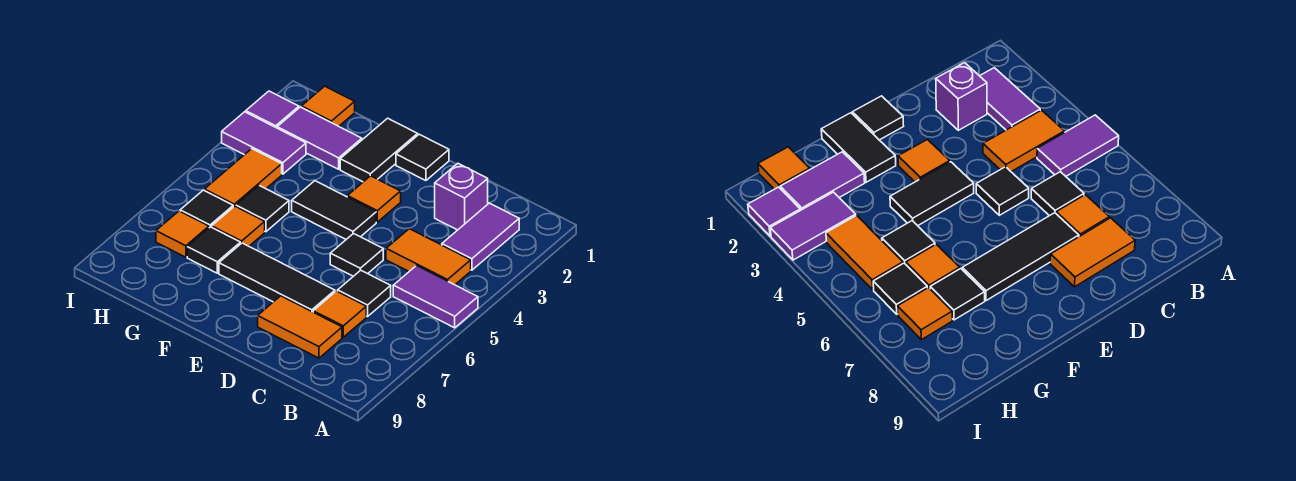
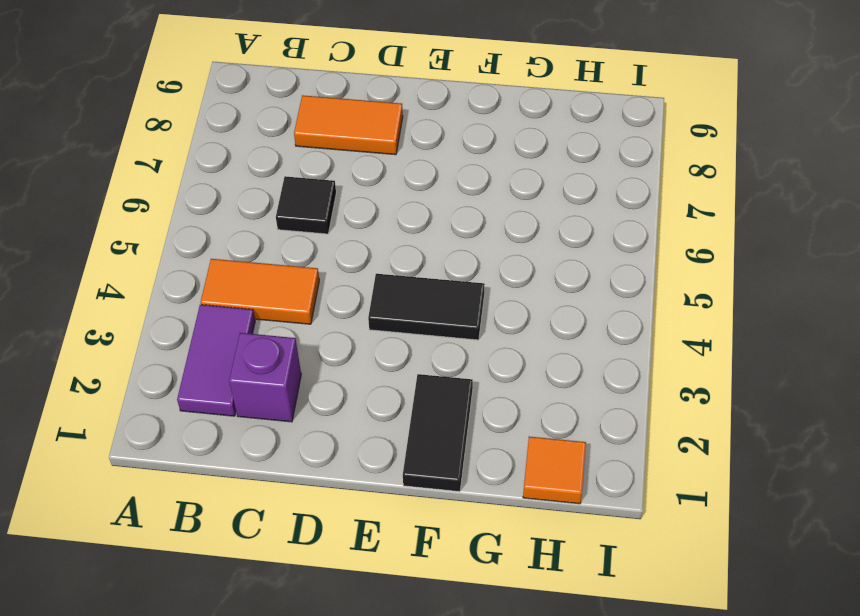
none -> purple 1x2 tile [393,266,478,328]
none -> orange 1x1 tile [313,291,366,337]
none -> black 1x1 tile [330,234,383,276]

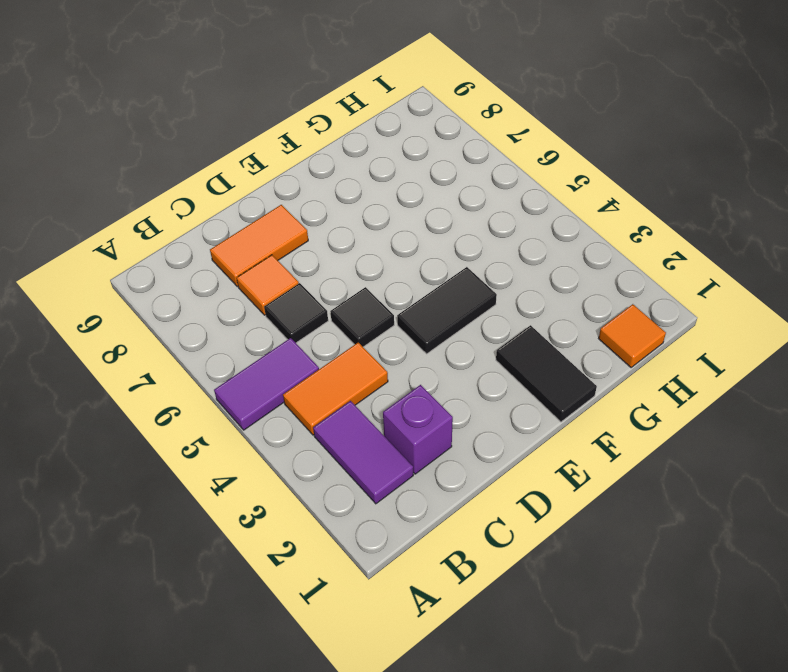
none -> black 1x3 tile [219,243,335,312]
none -> black 1x1 tile [396,134,449,181]
none -> orange 1x1 tile [347,176,401,222]

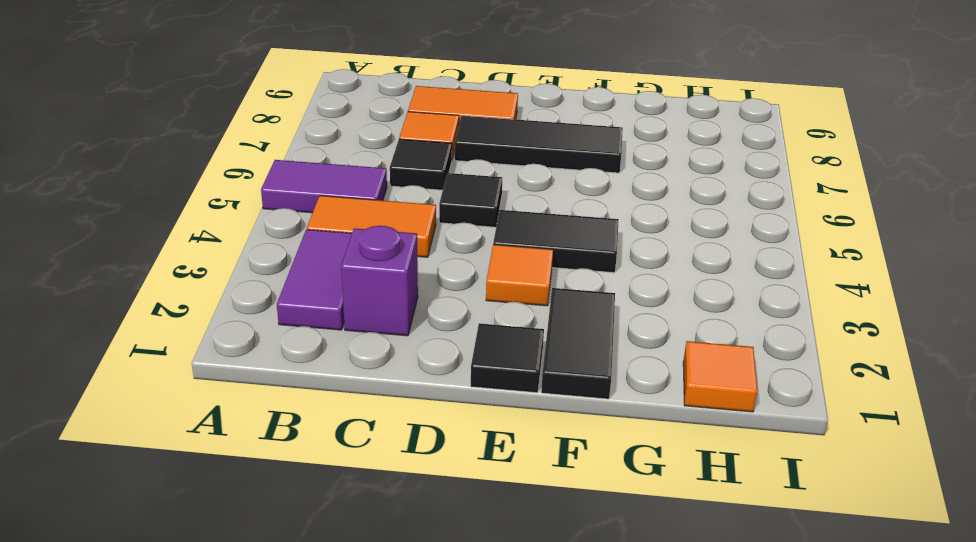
none -> purple 1x2 tile [277,107,362,169]
none -> black 1x1 tile [236,186,289,232]
none -> orange 1x1 tile [212,206,265,246]

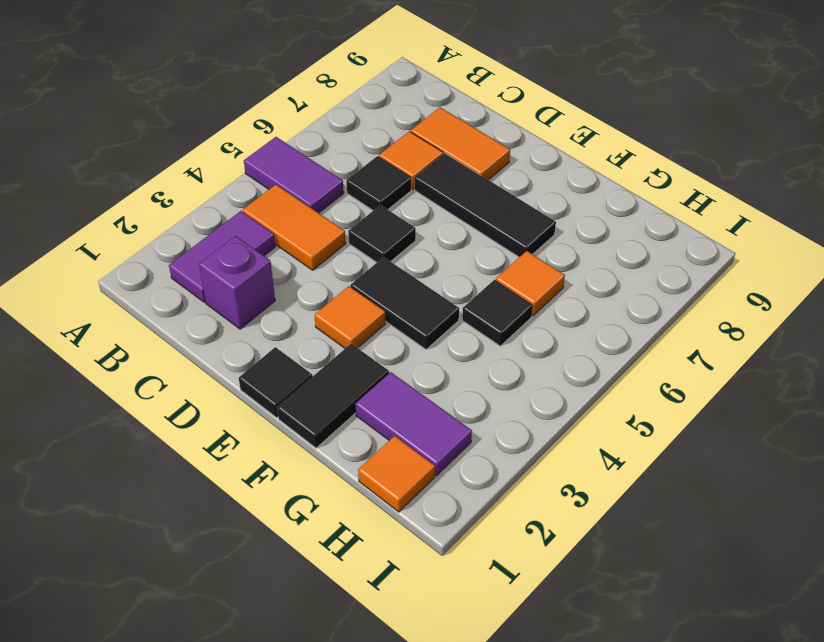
none -> black 1x1 tile [187,227,240,273]
none -> purple 1x2 tile [222,112,306,174]
none -> orange 1x2 tile [204,149,282,207]

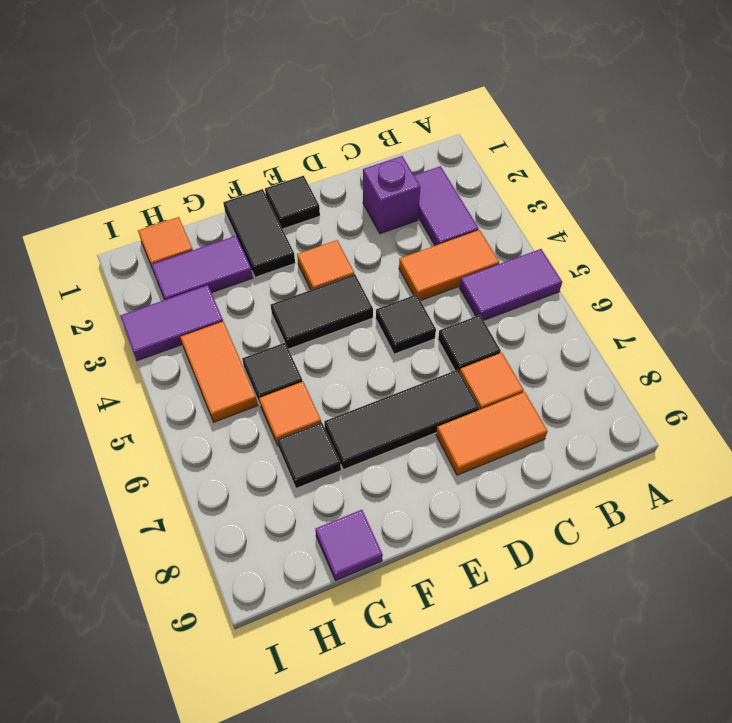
purple 1x1 tile [315,510,383,580] -> purple 1x1 tile moved to [246,91,299,128]
none -> black 1x1 tile [180,190,233,228]
none -> orange 1x1 tile [156,211,209,257]

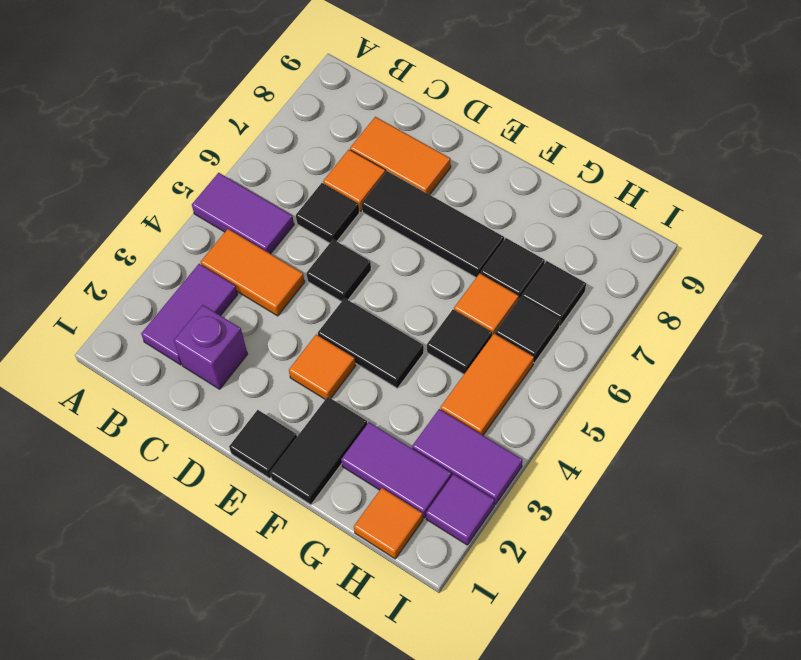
black 1x1 tile [522,261,586,326] -> orange 1x1 tile [156,211,209,257]

